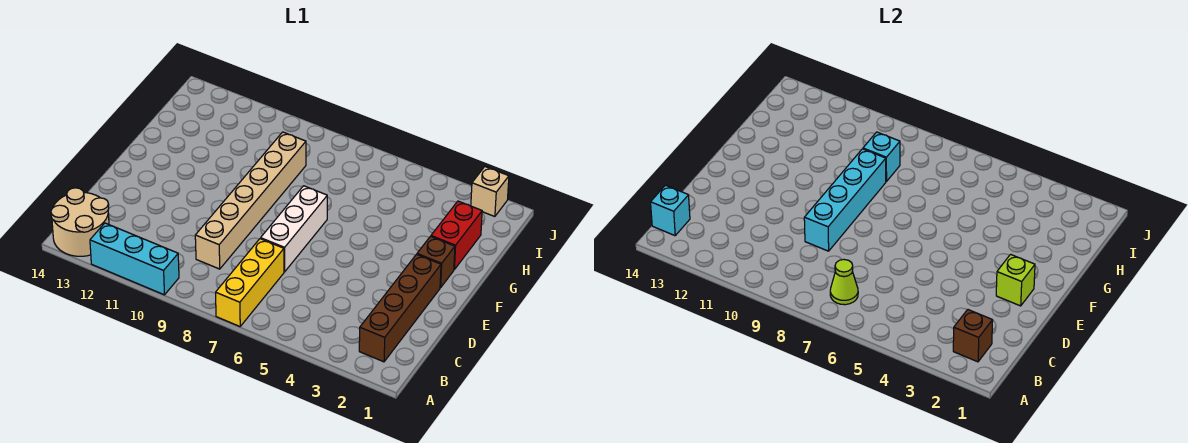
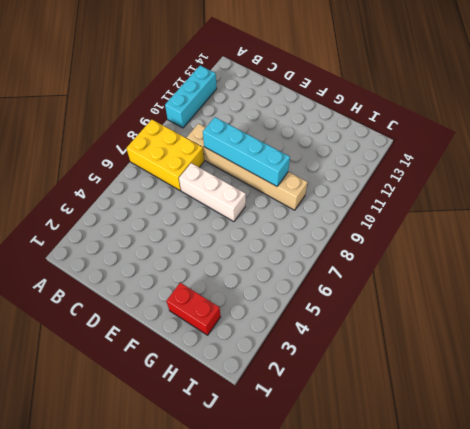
yellow 2x3 brick [126,120,204,190] -> yellow 1x3 brick [216,239,284,326]
none -> tan 2x2 round brick [51,188,109,256]
none -> brown 1x4 brick [359,254,441,362]
none -> brown 1x1 brick [417,237,455,288]

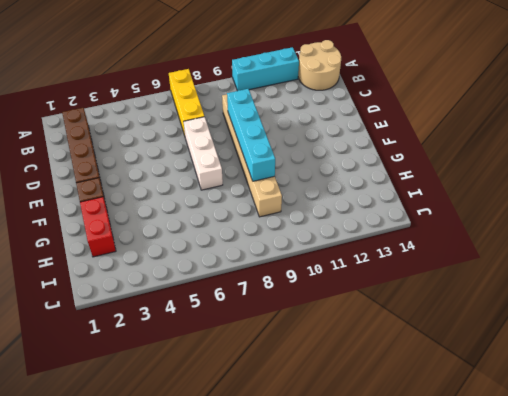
none -> tan 1x1 brick [471,167,509,217]
none -> brown 1x1 brick [953,310,993,362]
none -> lime 1x1 cone [830,260,858,305]

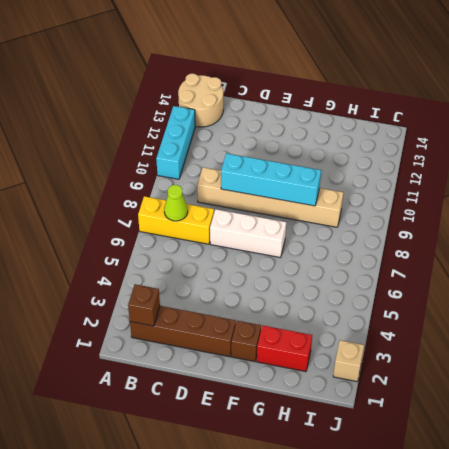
none -> cyan 1x1 brick [651,185,690,236]
none -> lime 1x1 brick [996,254,1035,306]
none -> cyan 1x1 brick [863,132,900,182]

